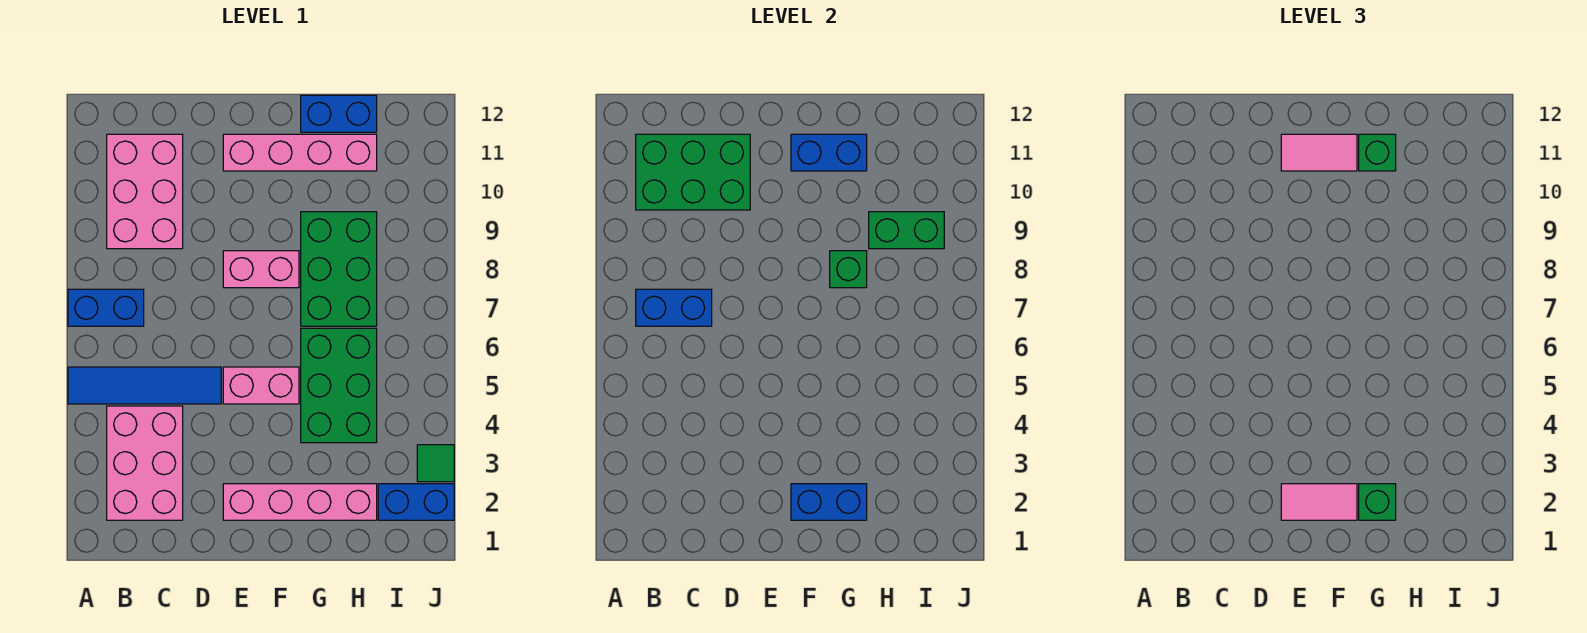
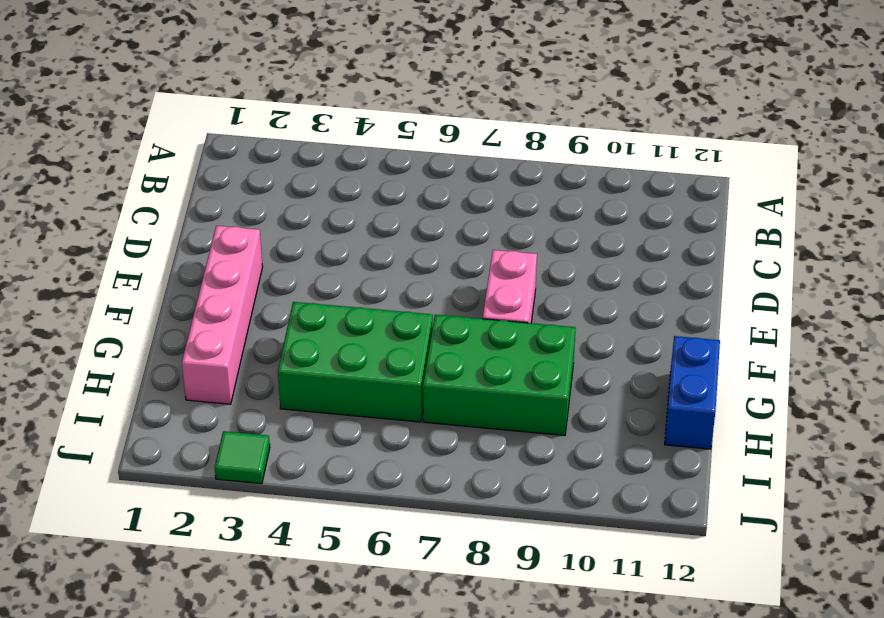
none -> blue 1x4 tile [68,367,221,404]
none -> blue 1x2 brick [68,289,144,326]
none -> pink 2x3 brick [107,406,183,520]

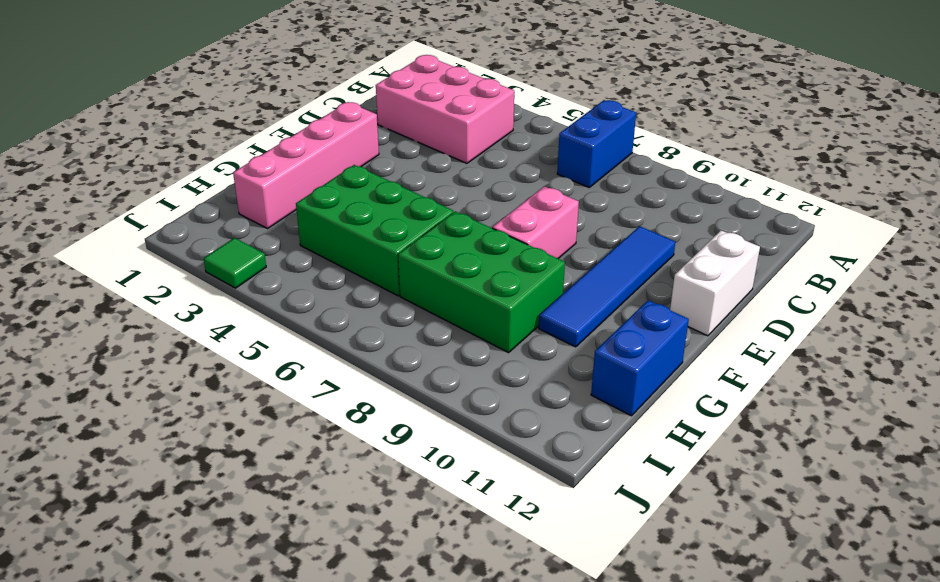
blue 1x4 tile [539,226,675,347] -> blue 1x4 tile moved to [68,367,221,404]
white 1x2 brick [670,230,760,336] -> none
none -> pink 2x3 brick [107,134,183,249]
none -> pink 1x2 brick [223,367,299,404]
none -> pink 1x4 brick [223,134,377,171]

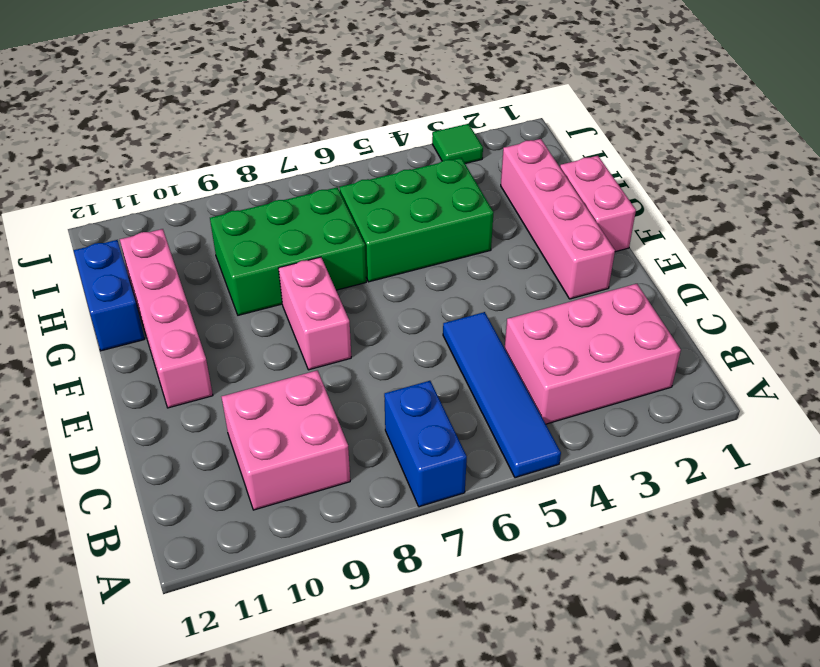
pink 2x2 brick [222,370,350,510] -> pink 2x3 brick [107,134,183,249]
pink 1x2 brick [560,156,636,252] -> pink 1x2 brick moved to [223,367,299,404]
none -> blue 1x2 brick [378,484,454,520]
none -> blue 1x2 brick [636,289,712,326]
none -> green 2x3 brick [636,134,750,210]

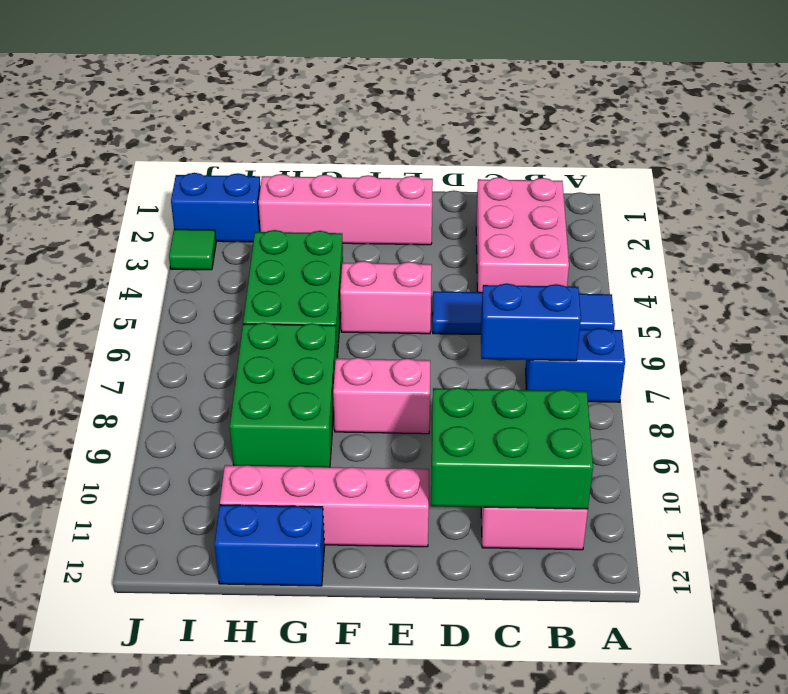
none -> blue 1x2 brick [791,484,867,520]
none -> blue 1x2 brick [791,134,867,171]
none -> green 1x1 brick [830,251,867,288]

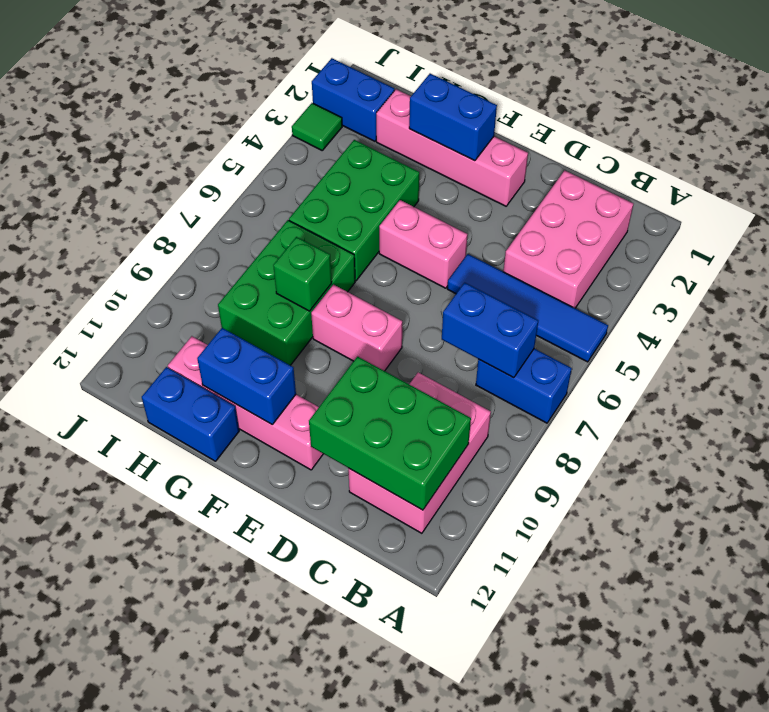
none -> green 1x2 brick [869,212,944,249]
none -> pink 1x2 tile [1281,484,1357,520]
none -> pink 1x2 tile [1281,134,1357,171]

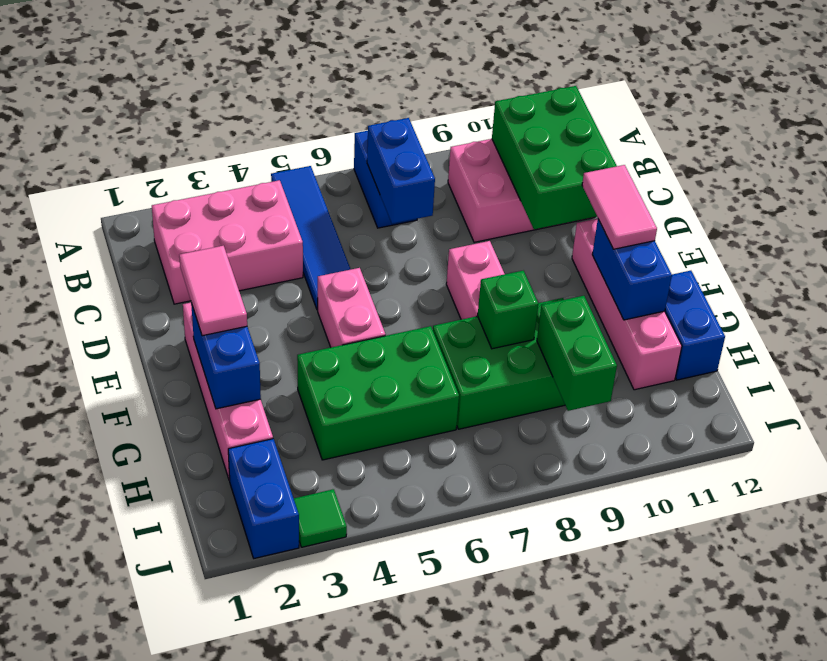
none -> green 1x1 brick [1359,484,1396,520]
none -> green 1x1 brick [1359,134,1396,171]

